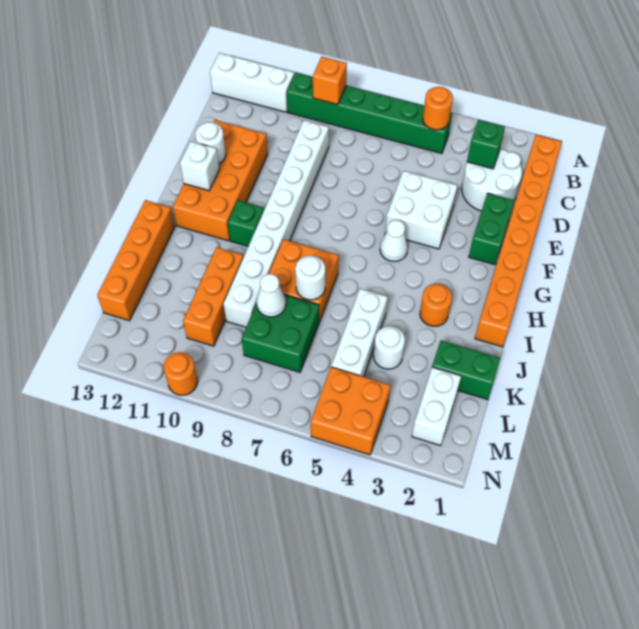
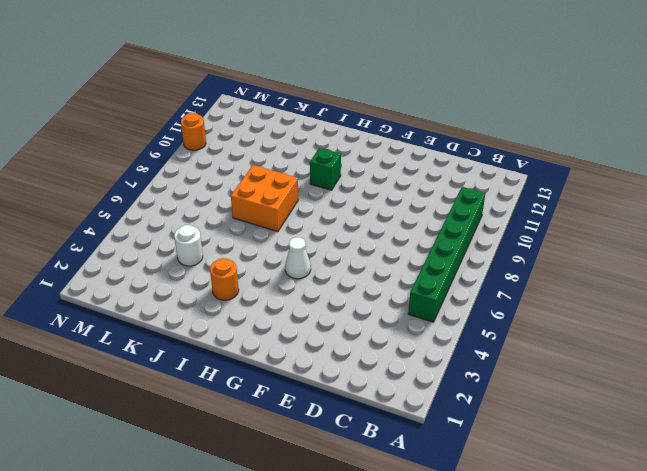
none -> orange 1x8 brick [475,135,562,347]
none -> white 1x3 brick [210,53,294,112]
none -> white 2x2 round brick [462,149,522,211]

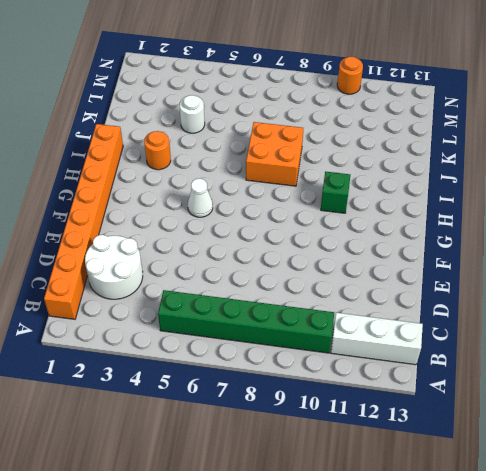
none -> white 1x8 brick [224,120,329,327]
none -> green 1x2 brick [469,193,514,265]
none -> white 2x2 brick [385,171,458,249]

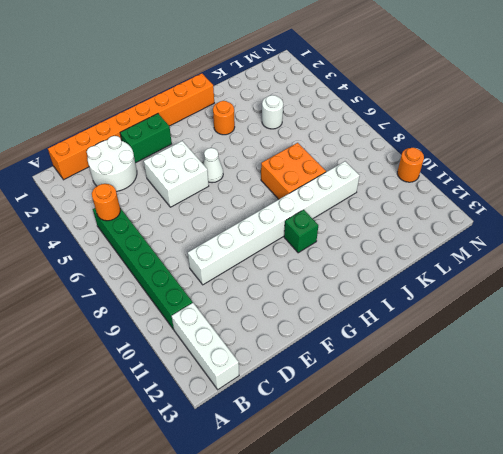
none -> orange 2x4 brick [173,120,268,241]
none -> orange 1x4 brick [97,200,175,321]
none -> white 1x3 brick [331,289,388,377]

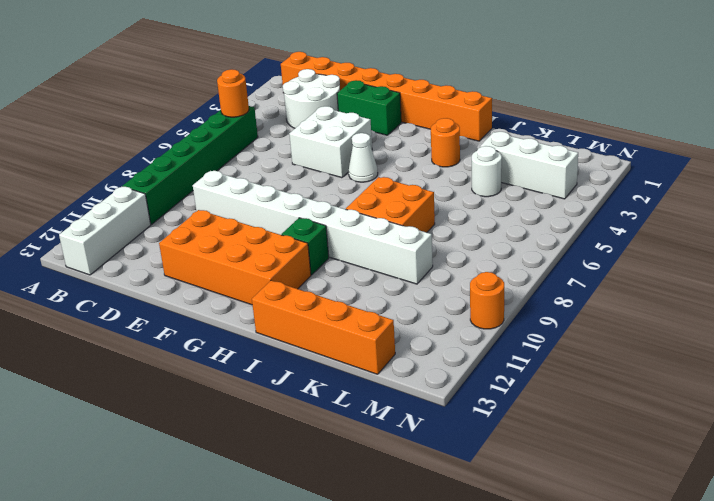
white 1x3 brick [480,132,578,199] -> white 1x3 brick moved to [331,289,388,377]
none -> orange 1x3 brick [183,247,244,346]
none -> green 1x2 brick [432,340,500,400]
none -> green 2x2 brick [242,295,319,372]

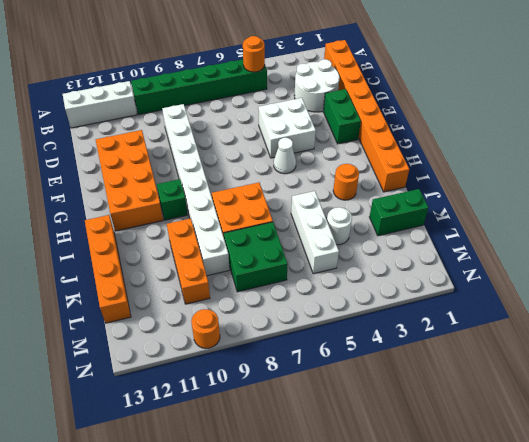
none -> white 1x2 brick [412,367,461,446]
none -> orange 2x2 brick [311,367,390,455]
none -> orange 1x1 brick [313,57,347,105]

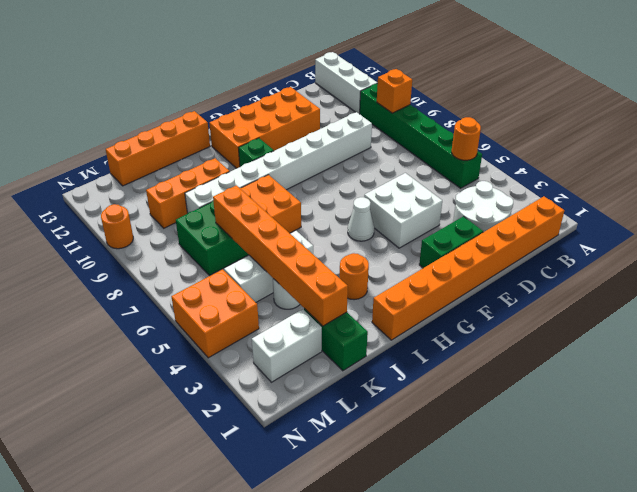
orange 1x6 brick [213,185,348,326] -> none
none -> green 1x1 brick [467,120,505,169]
none -> white 1x1 round brick [195,122,226,164]
none -> white 1x1 brick [180,141,219,191]

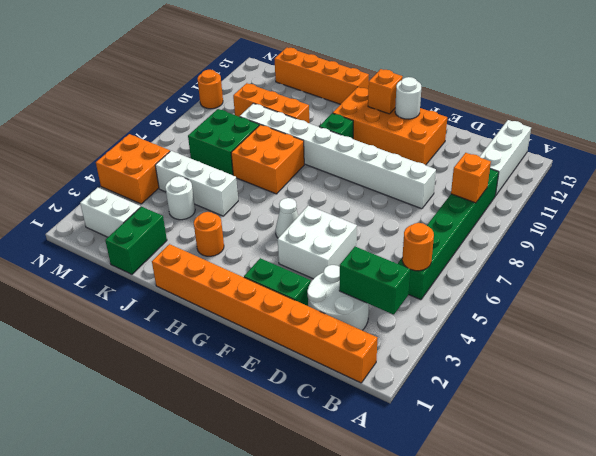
green 1x2 brick [339,247,410,315] -> green 1x1 brick [467,120,505,169]
orange 1x1 brick [368,69,403,114] -> white 1x1 brick [180,141,219,191]
none -> white 1x1 round brick [295,255,325,300]
none -> white 1x1 cone [256,274,286,317]

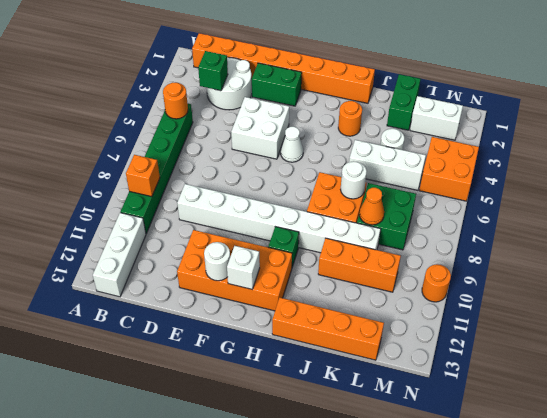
orange 1x1 cone [360,188,384,225] -> white 1x1 cone [256,274,286,317]

